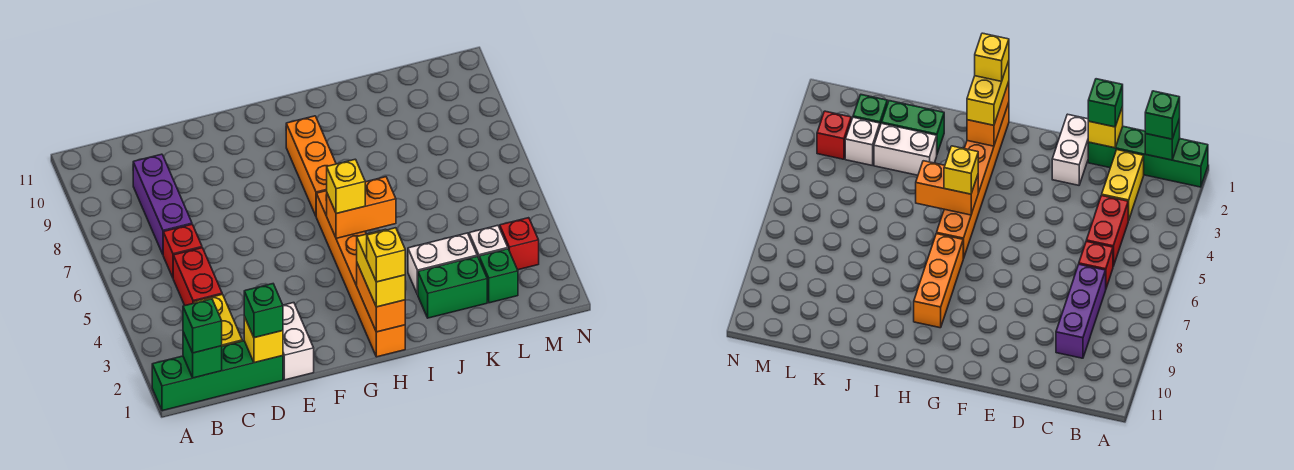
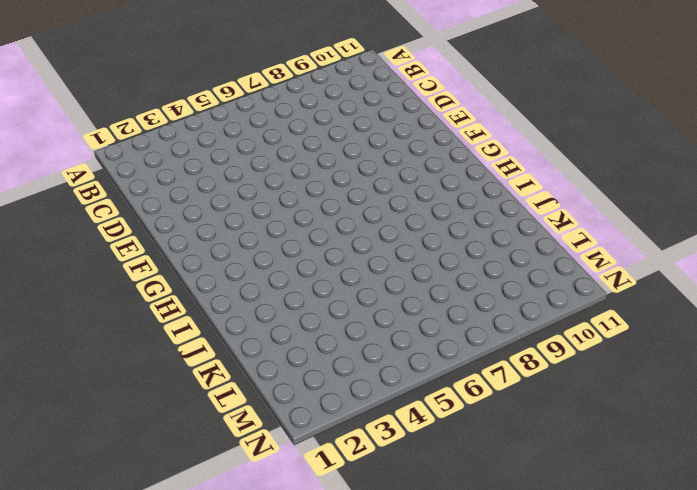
none -> green 1x4 brick [152,341,283,411]
none -> yellow 1x2 brick [194,294,242,346]
none -> red 1x2 brick [173,248,222,305]

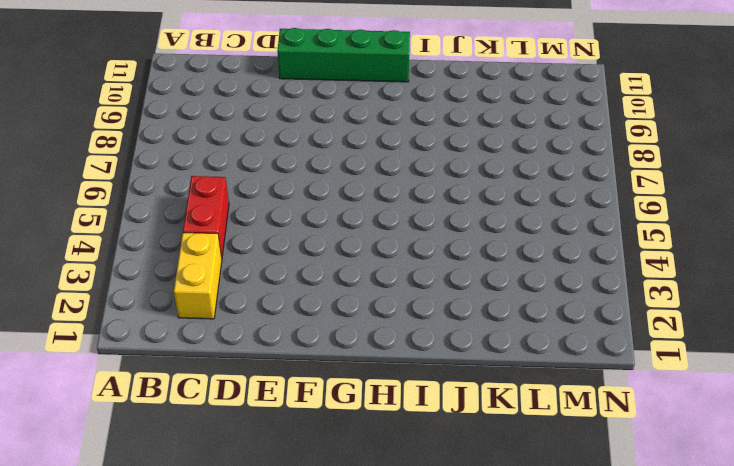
green 1x4 brick [277,28,410,82] -> green 1x4 brick moved to [152,341,283,411]
none -> red 1x1 brick [163,225,202,278]
none -> purple 1x3 brick [133,154,192,254]
none -> white 1x2 brick [283,303,314,380]

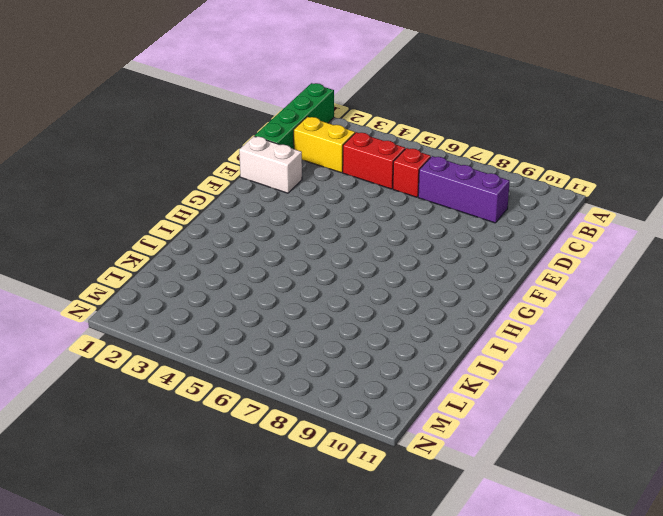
none -> orange 1x6 brick [316,191,405,357]
none -> orange 1x3 brick [286,116,336,216]
none -> green 1x2 brick [418,256,487,318]

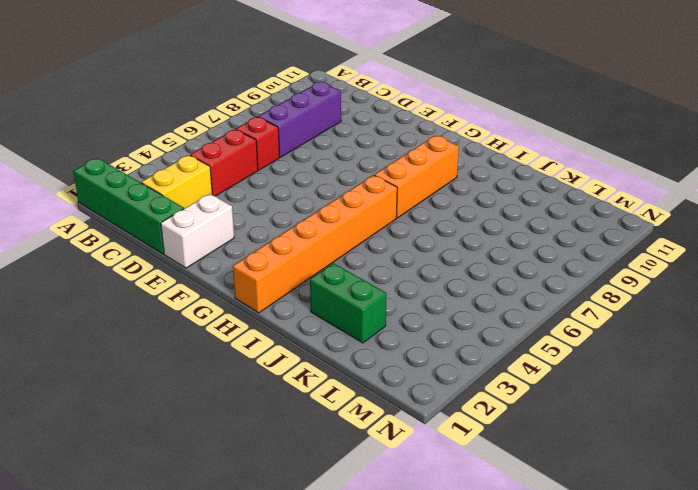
none -> white 1x2 brick [408,233,477,295]
none -> green 1x1 brick [479,249,518,303]
none -> white 1x1 brick [469,225,508,258]

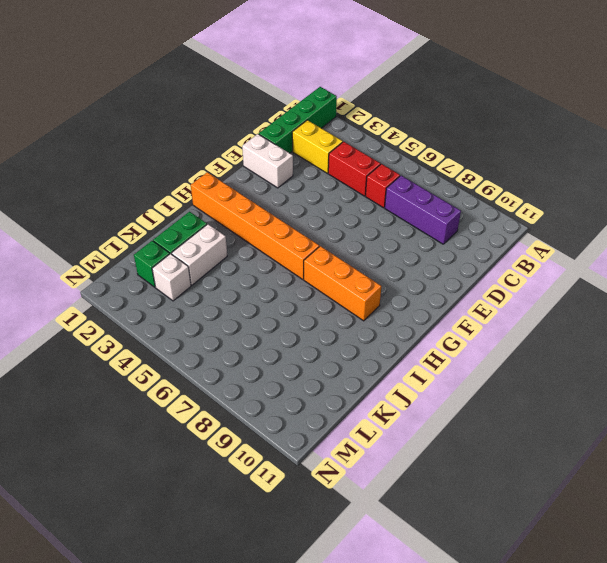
none -> red 1x1 brick [500,218,539,270]
none -> green 1x1 brick [183,332,222,378]
none -> yellow 1x1 brick [244,317,283,363]

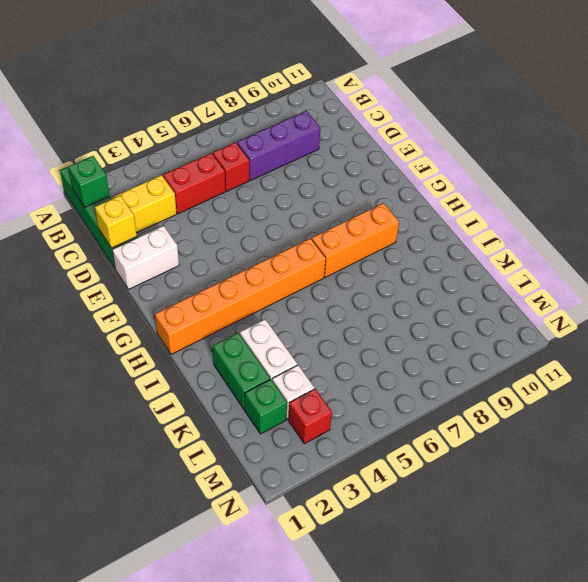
none -> orange 1x2 brick [357,264,405,332]
none -> orange 1x2 brick [326,177,396,238]
none -> green 1x1 brick [183,299,222,353]

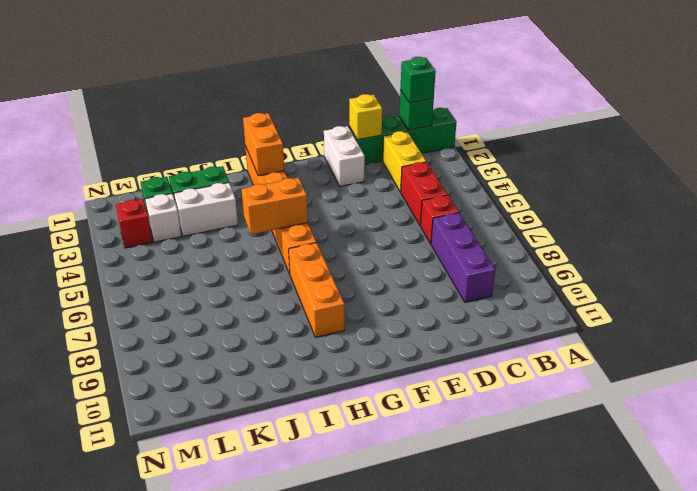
none -> green 1x1 brick [244,284,283,338]
none -> yellow 1x2 brick [357,229,405,307]
none -> yellow 1x1 brick [327,159,365,214]

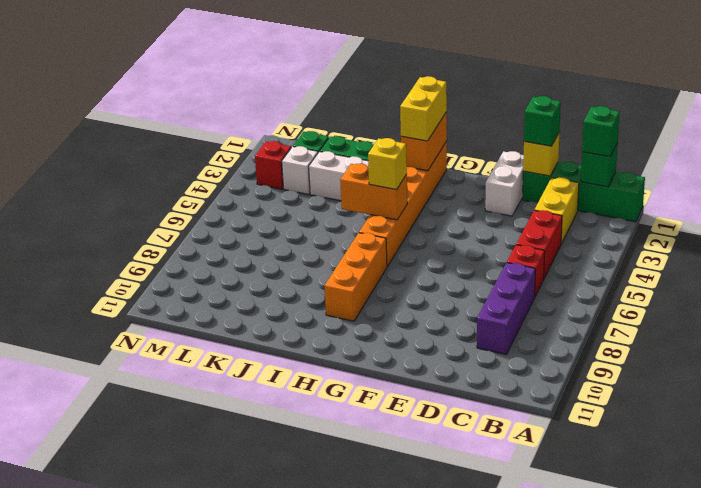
none -> yellow 1x1 brick [367,228,405,282]

